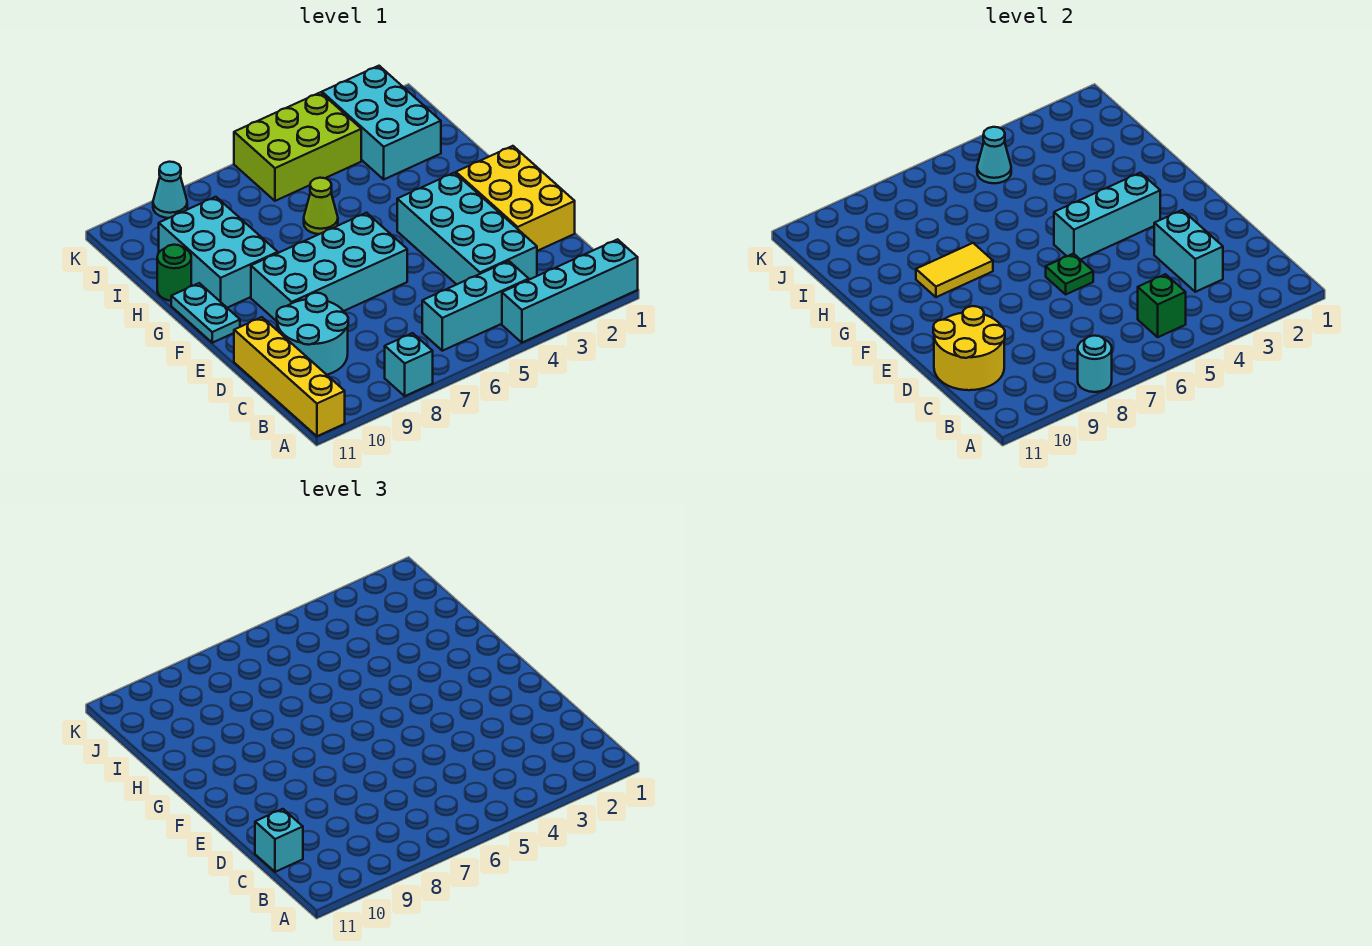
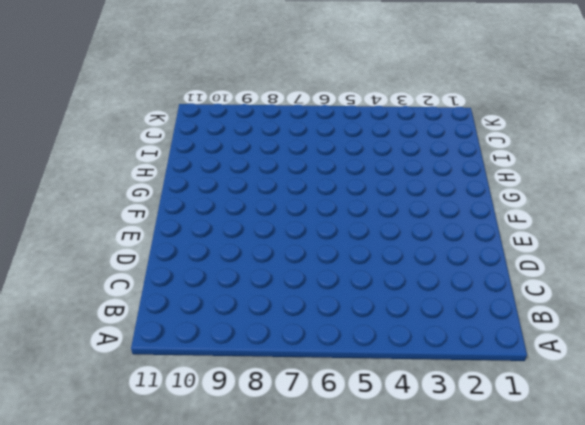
none -> cyan 1x4 brick [502,239,638,343]
none -> cyan 1x1 brick [385,333,433,396]
none -> yellow 1x4 brick [234,317,345,436]

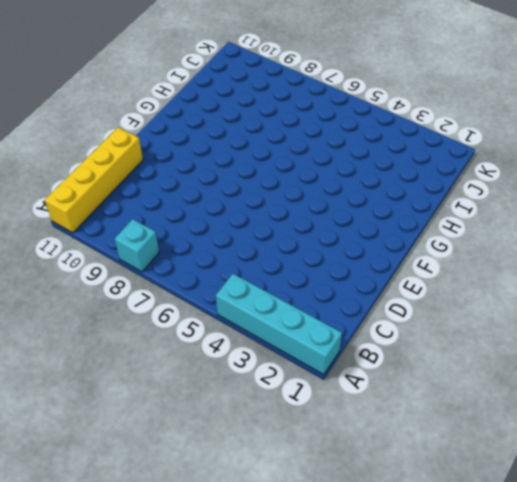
none -> cyan 1x3 brick [422,261,529,351]
none -> cyan 2x4 brick [397,173,537,284]
none -> cyan 2x2 round brick [277,293,348,375]

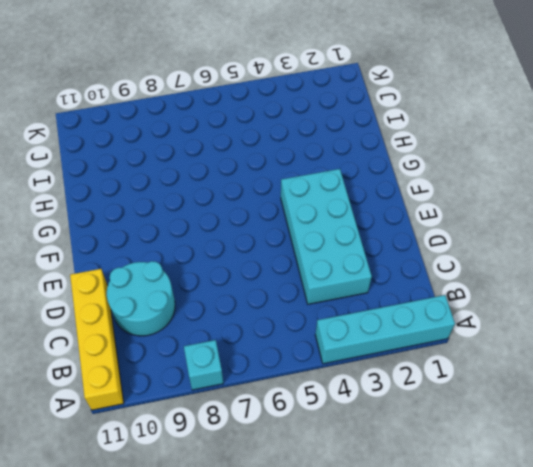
none -> cyan 1x3 brick [422,261,529,351]
none -> yellow 2x3 brick [456,146,575,251]
none -> cyan 2x4 brick [251,213,407,321]

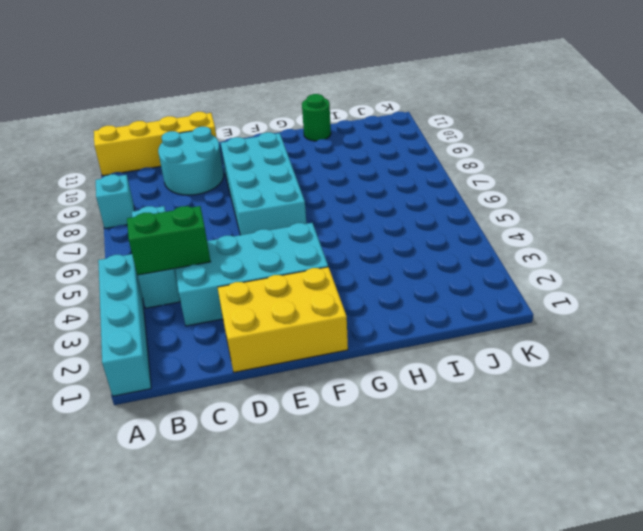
green 1x2 brick [127,206,211,275] -> none
none -> cyan 1x2 plate [171,283,240,343]
none -> cyan 2x3 brick [159,197,278,308]
none -> lime 1x1 cone [304,178,338,234]

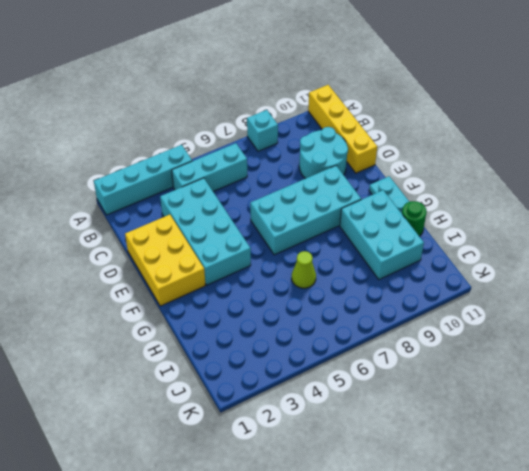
none -> cyan 2x3 brick [322,66,441,179]
none -> lime 2x3 brick [234,92,361,201]
none -> cyan 1x1 cone [153,162,187,218]

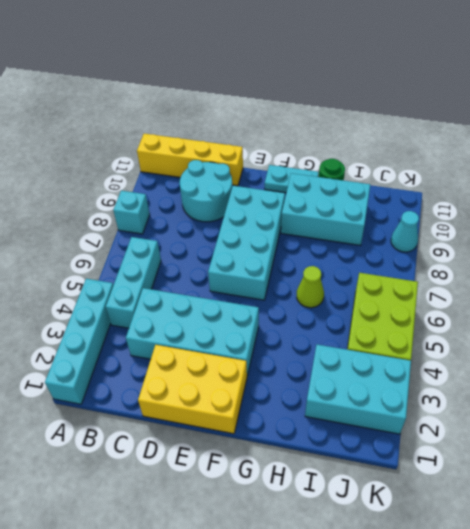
none -> cyan 1x1 round brick [1078,336,1112,392]
none -> green 1x1 brick [1138,274,1186,337]
none -> cyan 1x2 brick [1154,210,1223,292]

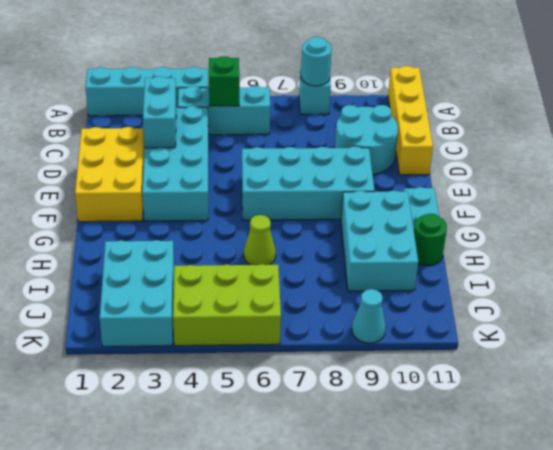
none -> yellow 2x2 round brick [933,306,1005,390]
none -> green 1x1 plate [1046,254,1093,294]
none -> cyan 1x3 brick [1054,173,1160,260]

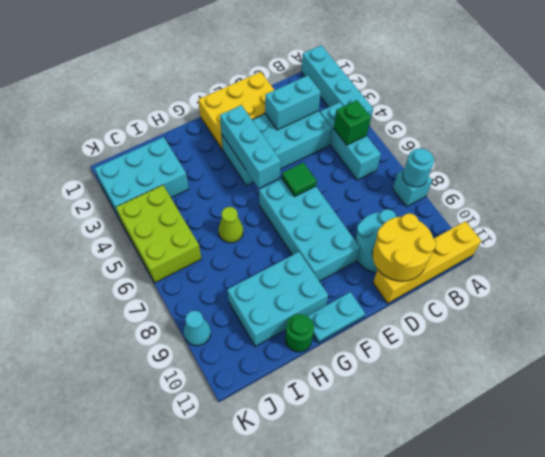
green 1x1 tile [282,163,317,196] -> green 1x1 plate [1046,254,1093,294]
none -> yellow 1x2 tile [916,243,993,297]
none -> cyan 1x1 cone [977,127,1011,183]
none -> cyan 1x1 brick [255,809,303,872]

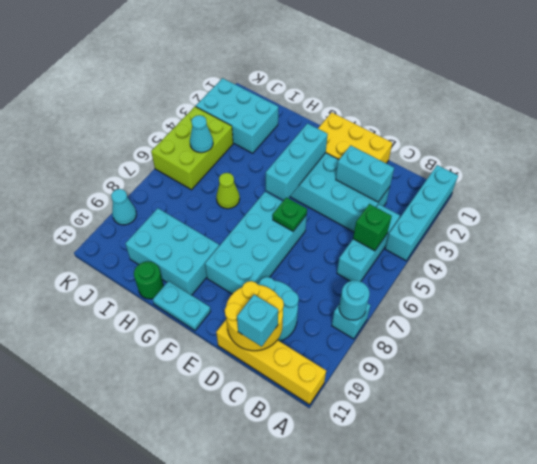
none -> yellow 1x2 tile [916,243,993,297]

